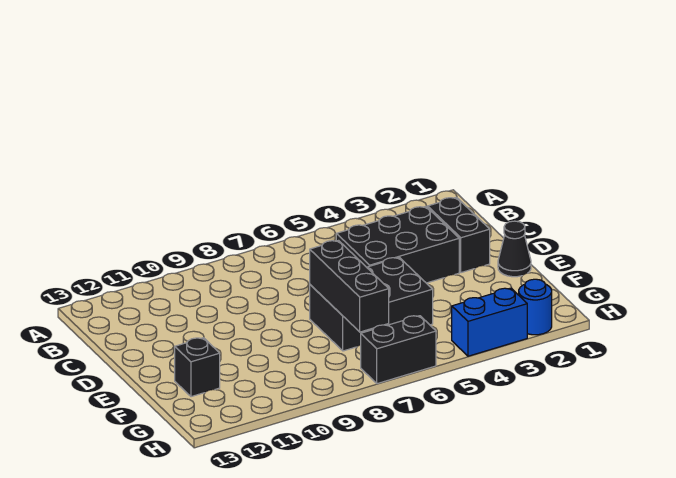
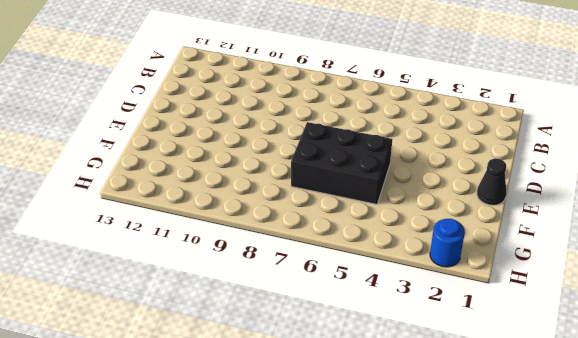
none -> black 1x2 brick [428,197,490,273]
none -> black 2x3 brick [336,207,459,283]

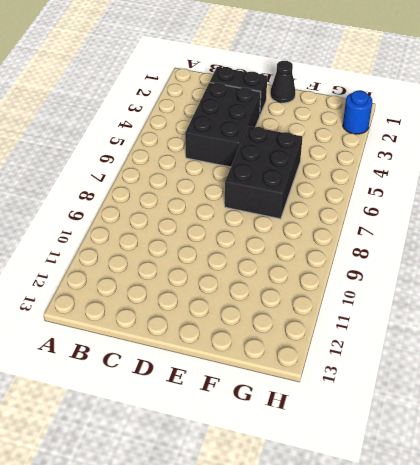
none -> black 1x1 brick [175,338,220,397]
none -> blue 1x2 brick [452,288,527,356]

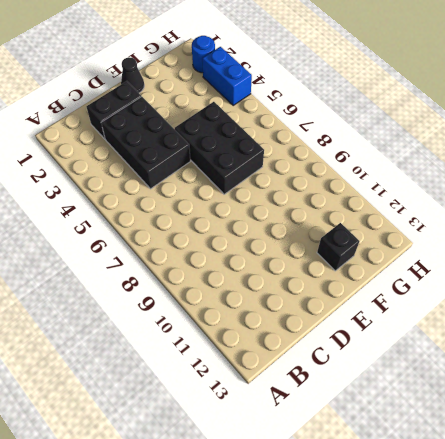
none -> black 1x2 brick [361,316,436,384]
none -> black 1x3 brick [310,241,389,332]

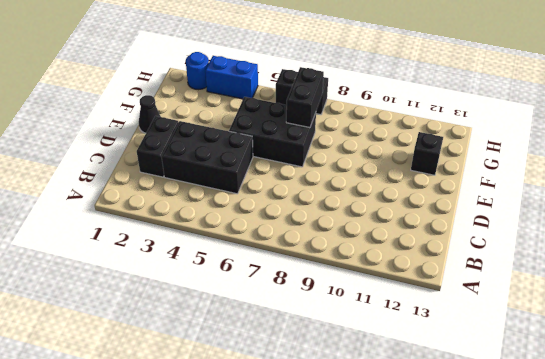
black 1x2 brick [286,67,324,128] -> black 1x3 brick [310,241,389,332]

